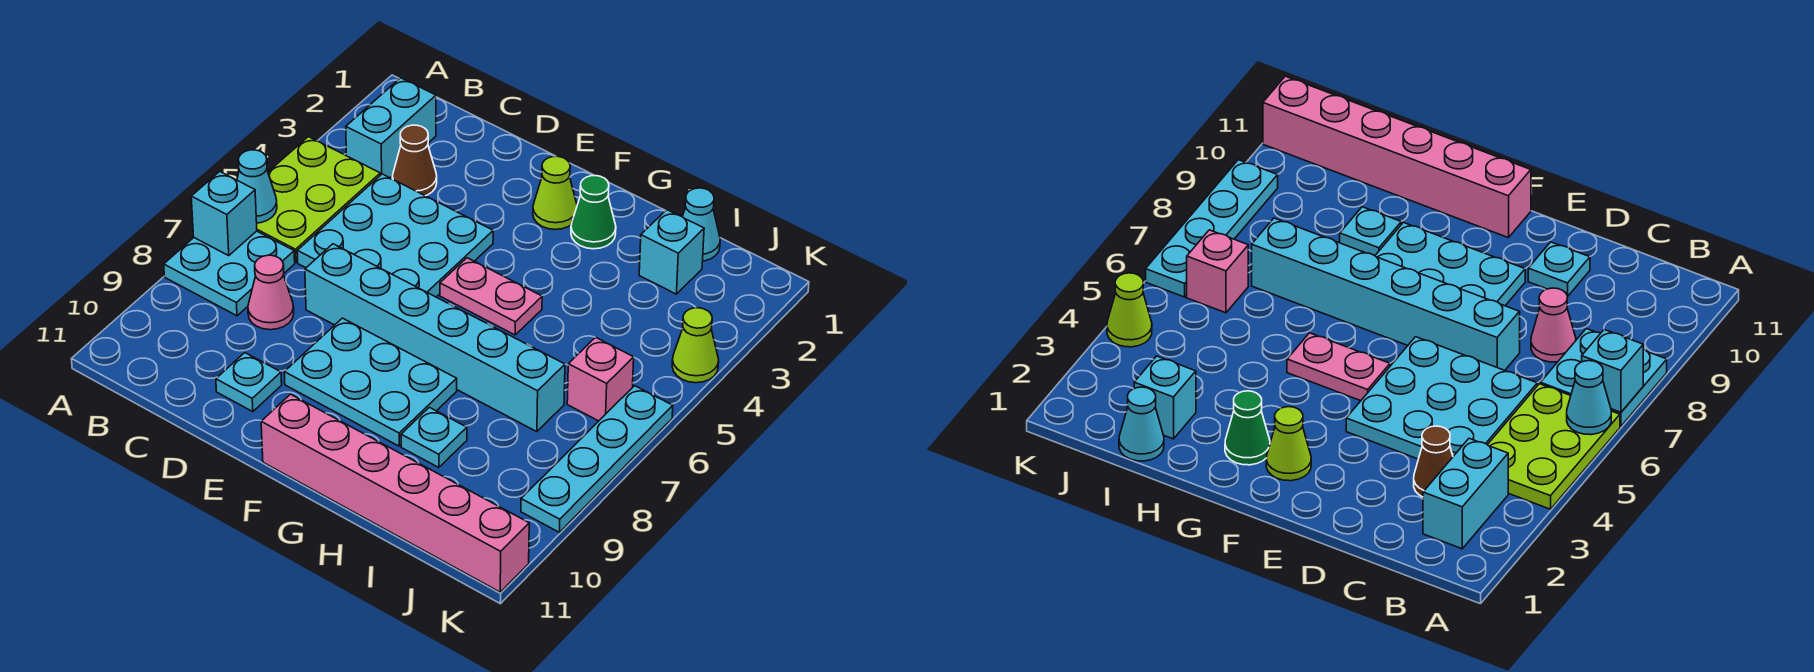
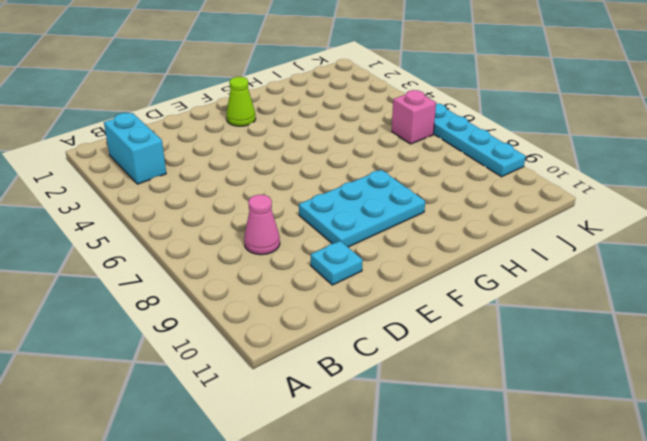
none -> lime 2x3 plate [257,137,380,262]
none -> cyan 2x2 plate [164,231,295,316]
none -> brown 1x1 cone [392,125,437,196]

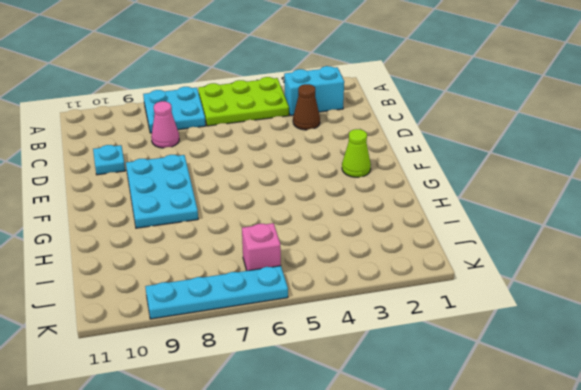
none -> cyan 3x3 plate [297,174,493,297]
none -> cyan 1x6 brick [305,244,565,432]
none -> pink 1x2 plate [440,258,542,335]

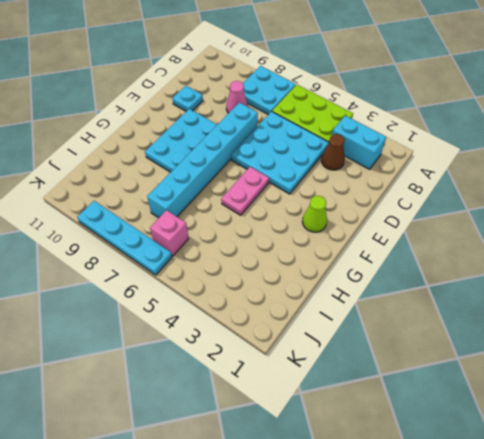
none -> pink 1x6 brick [261,394,529,592]
none -> green 1x1 cone [571,176,616,249]
none -> cyan 1x1 plate [401,407,467,468]

